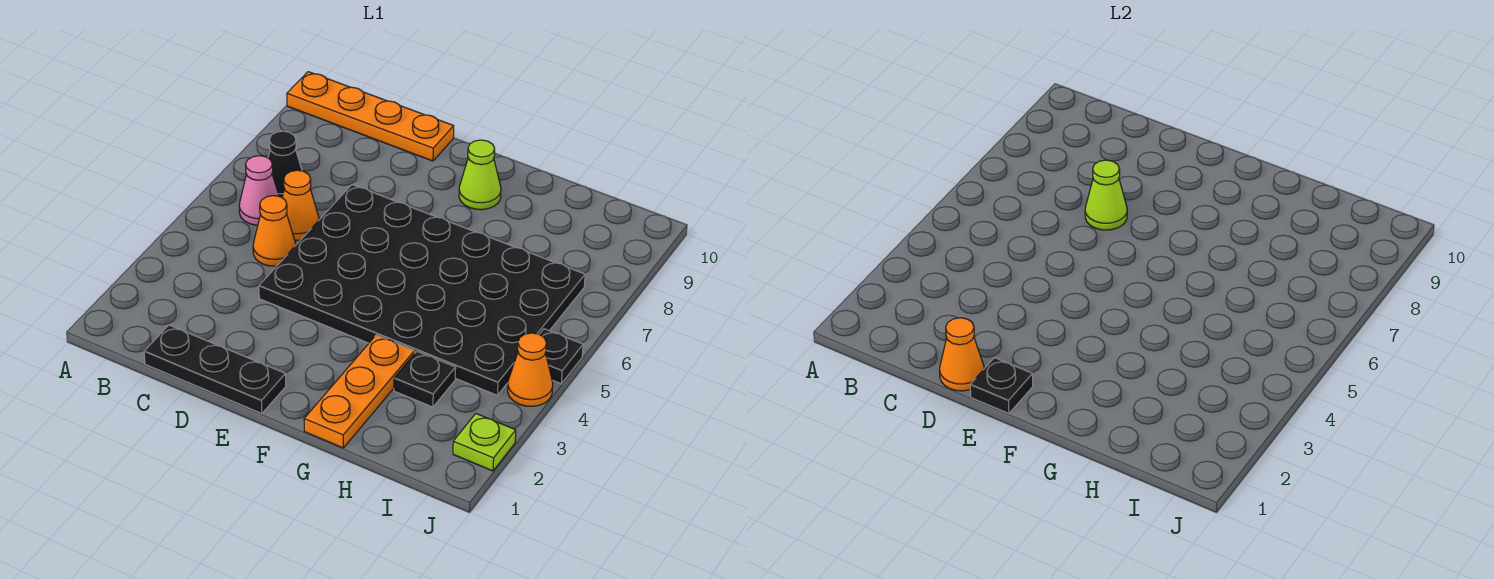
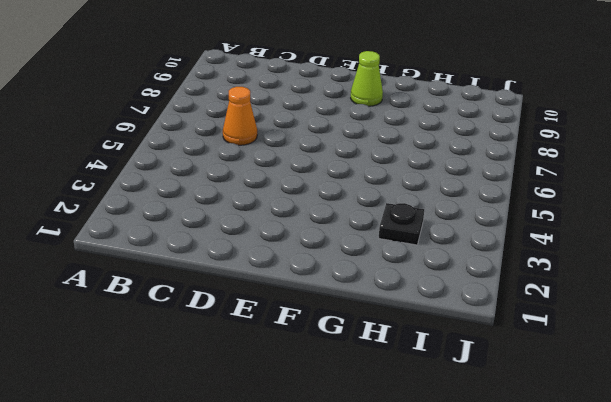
none -> orange 1x4 plate [287,72,454,161]
none -> pink 1x1 cone [239,156,279,225]
none -> black 1x1 cone [268,131,302,197]

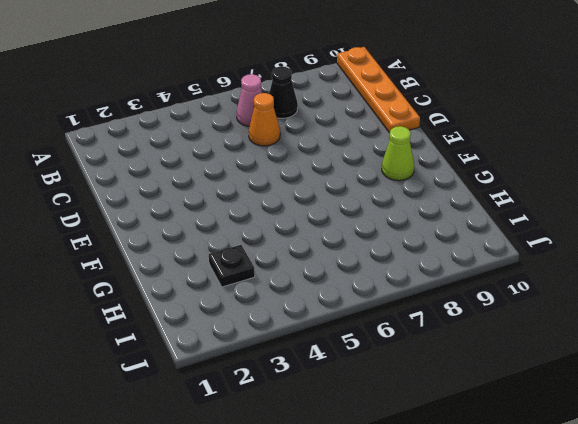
none -> black 1x3 plate [144,325,286,414]
none -> orange 1x1 cone [253,196,296,266]
none -> black 4x6 plate [259,185,585,395]

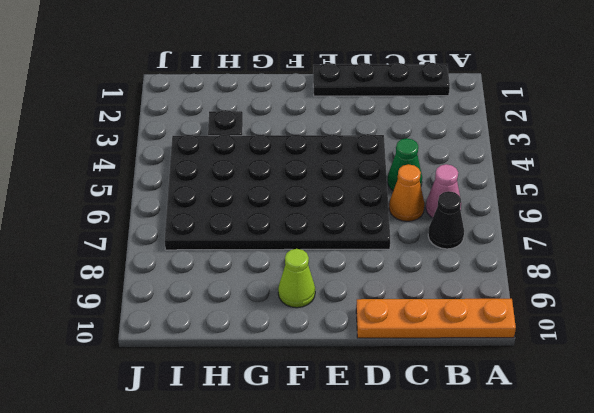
black 1x4 plate [313,63,450,96] -> black 1x3 plate [144,325,286,414]
green 1x1 cone [388,138,422,191] -> orange 1x1 cone [253,196,296,266]
none -> orange 1x3 plate [304,335,415,448]
none -> lime 1x1 plate [453,414,516,471]
none -> orange 1x1 cone [508,333,553,406]

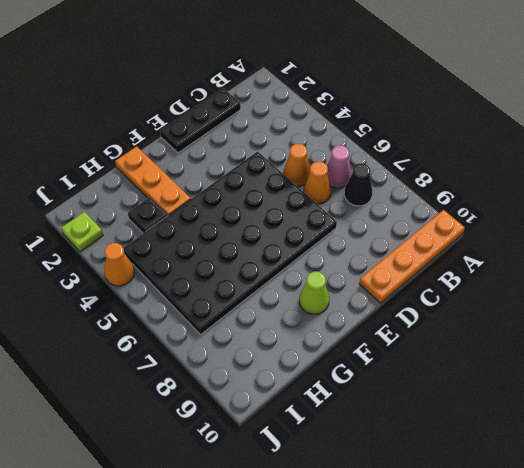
none -> black 1x1 plate [539,329,583,384]
none -> orange 1x1 cone [939,318,984,391]
none -> lime 1x1 cone [1085,160,1127,230]

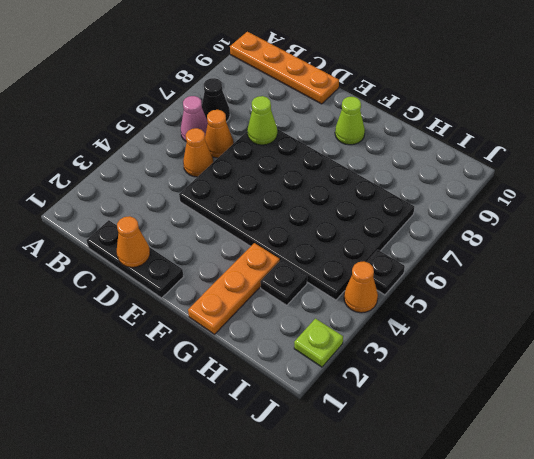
none -> black 1x1 plate [970,358,1033,414]

